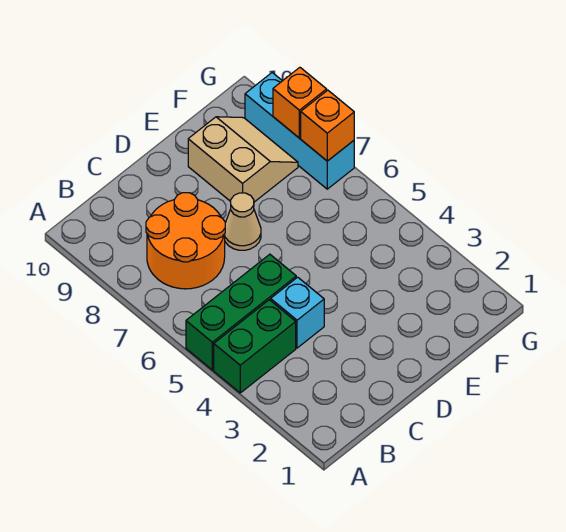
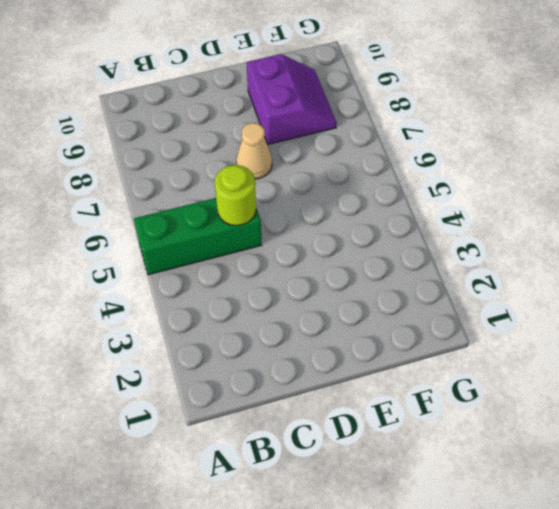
lime 1x1 round brick [215,165,256,226] -> none
purple 2x2 slope [247,54,337,144] -> tan 2x2 slope [188,117,298,202]
none -> green 1x2 brick [214,300,296,393]
none -> orange 2x2 round brick [146,193,225,289]

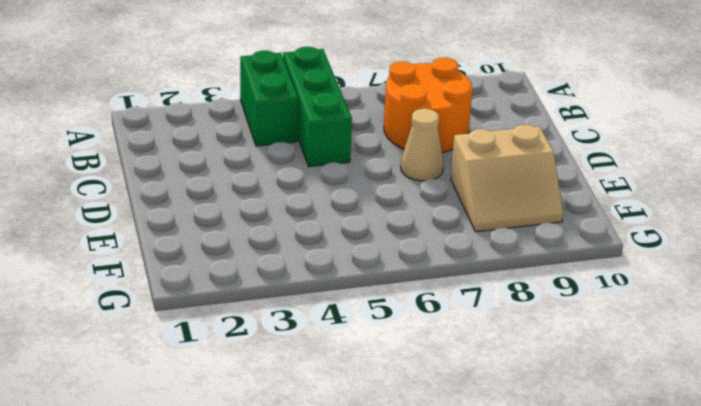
none -> cyan 1x1 brick [271,277,324,348]
none -> cyan 1x3 brick [245,73,354,189]

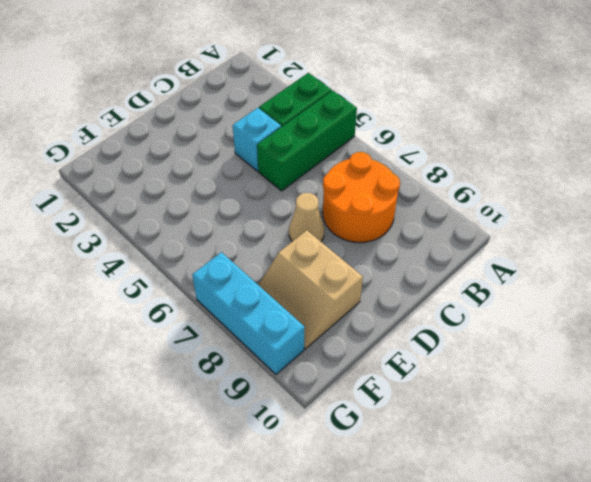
none -> orange 1x1 brick [301,90,354,161]
none -> orange 1x1 brick [273,67,327,138]

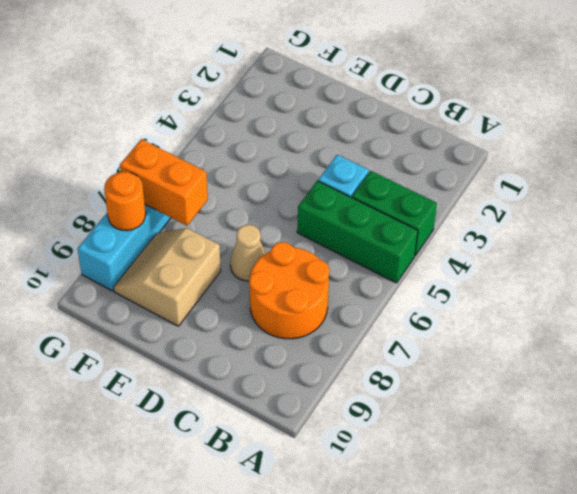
orange 1x2 brick [120,139,208,226] -> orange 1x1 brick [301,90,354,161]
orange 1x1 round brick [104,172,146,231] -> orange 1x1 brick [273,67,327,138]

